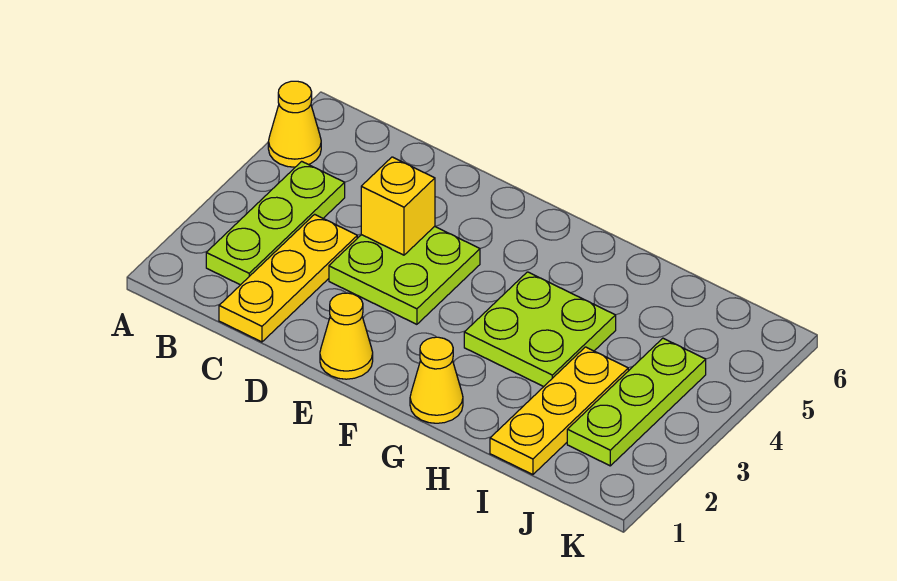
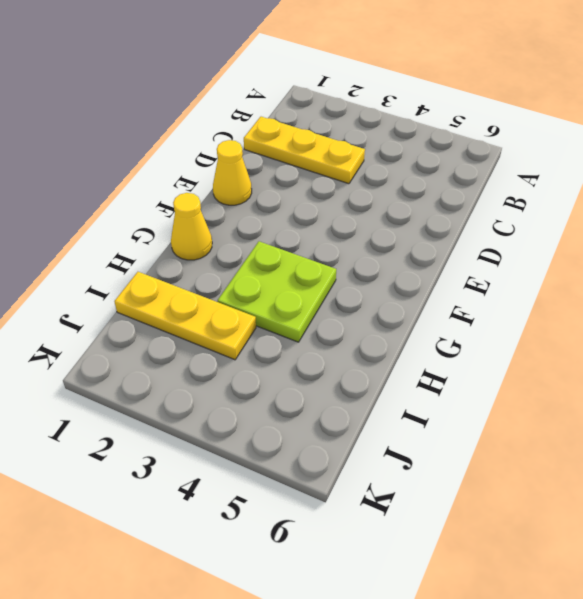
none -> yellow 1x1 cone [268,81,321,167]
none -> lime 1x3 plate [206,161,345,285]

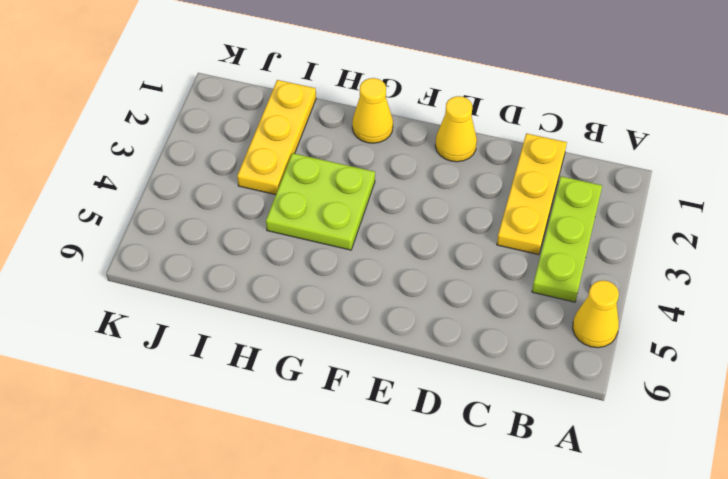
none -> lime 2x2 plate [329,226,480,324]
none -> lime 1x3 plate [567,338,706,466]

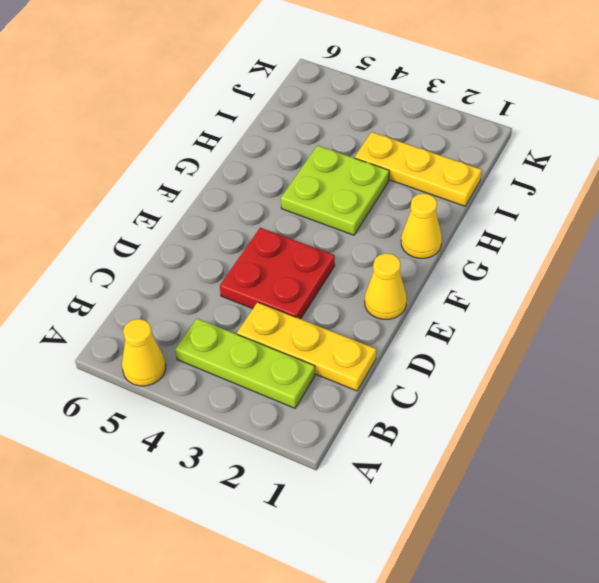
red 2x2 plate [220,228,335,319] -> lime 2x2 plate [329,226,480,324]
none -> lime 1x3 plate [567,338,706,466]
none -> yellow 1x1 brick [361,157,435,255]

